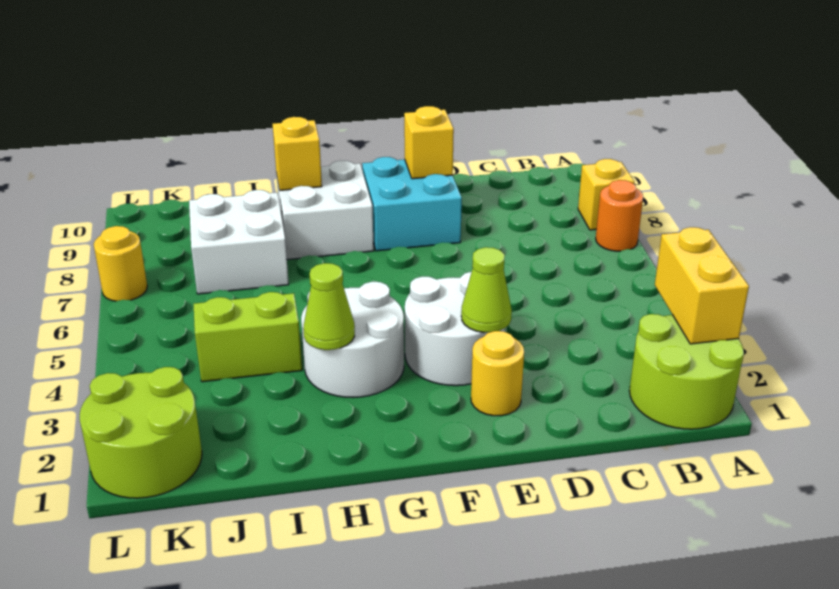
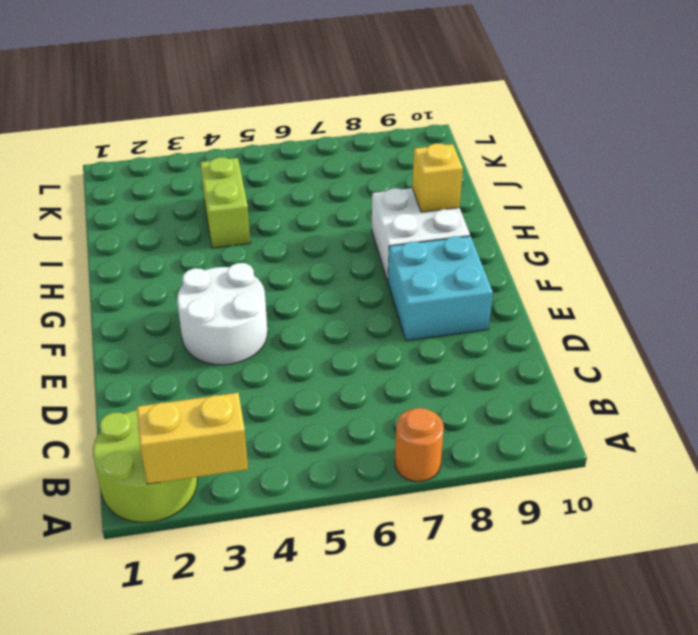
none -> yellow 1x1 brick [578,159,634,230]
none -> yellow 1x1 round brick [471,331,524,416]
none -> white 2x2 round brick [301,282,404,398]

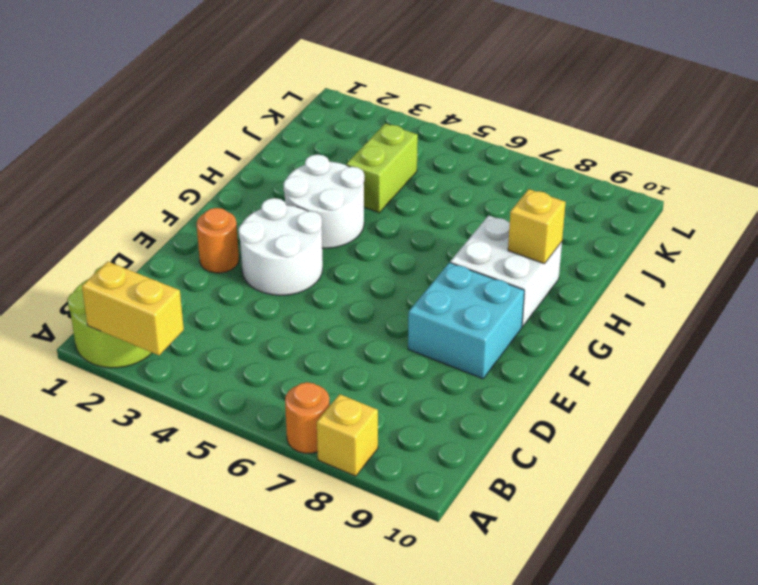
orange 1x1 round brick [197,208,239,273] -> yellow 1x1 round brick [471,331,524,416]
none -> white 2x2 brick [189,190,289,294]
none -> lime 2x2 round brick [80,367,202,498]
none -> yellow 1x1 round brick [94,226,147,301]

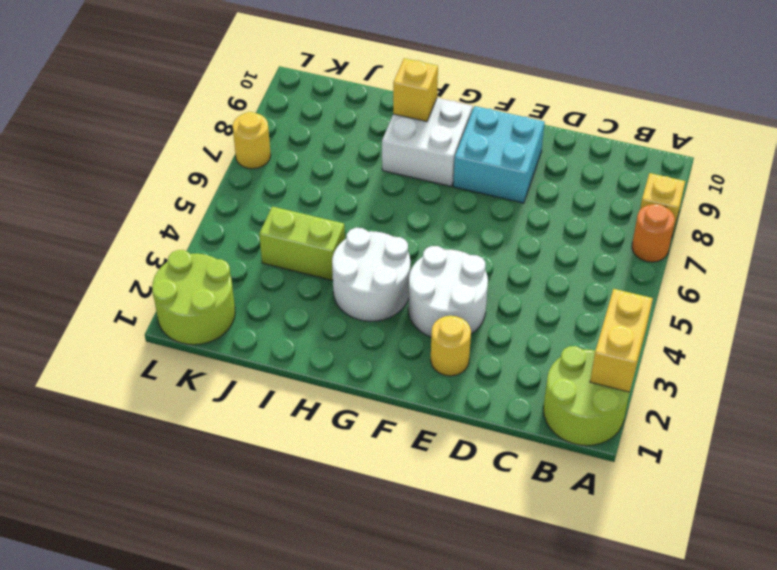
none -> white 2x2 brick [189,190,289,294]
none -> lime 1x1 cone [461,247,512,333]
none -> yellow 1x1 brick [404,106,454,179]

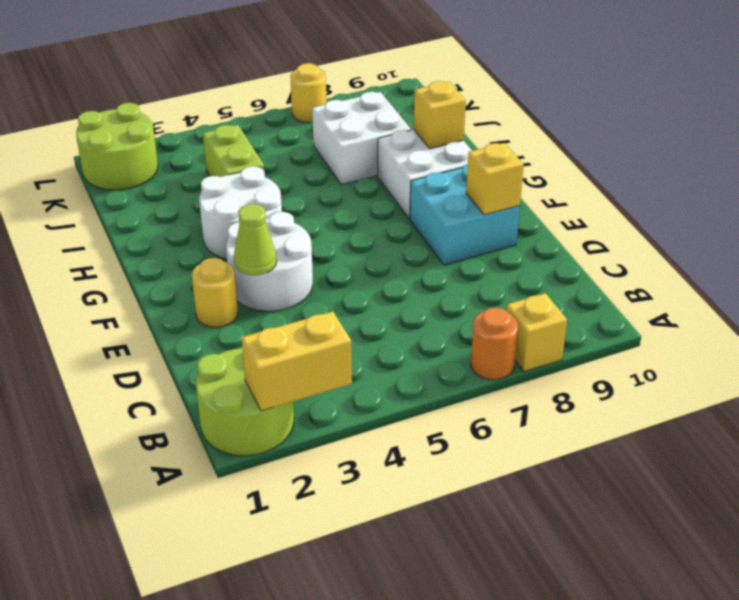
none -> lime 1x1 cone [303,263,355,350]

